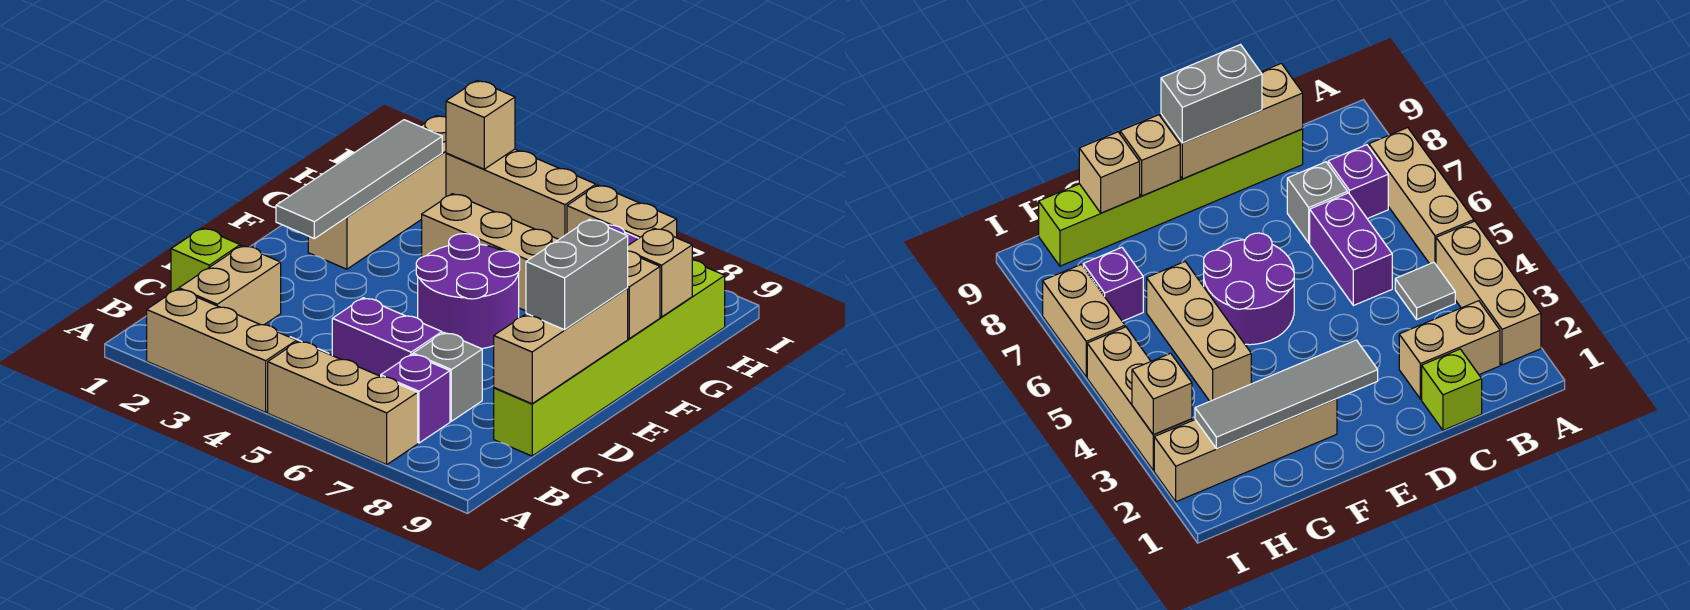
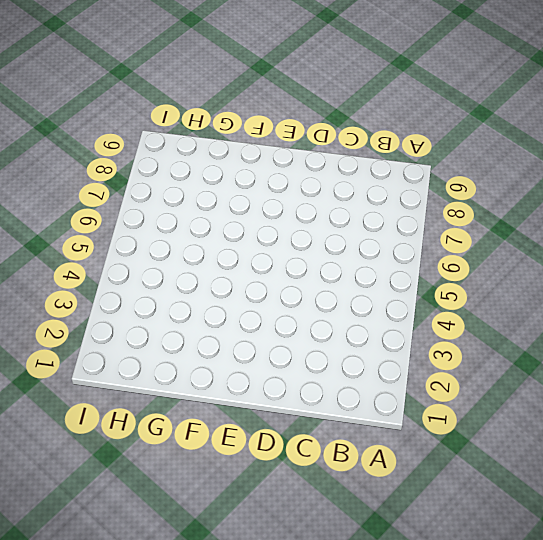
none -> tan 1x3 brick [147,289,297,412]
none -> tan 1x3 brick [268,341,418,465]
none -> tan 1x2 brick [179,246,281,325]

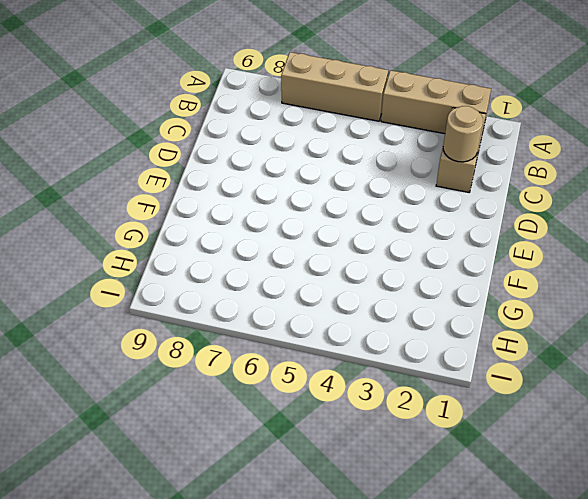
tan 1x1 round brick [443,106,483,162] -> none
none -> grey 1x1 tile [1395,262,1455,319]
none -> purple 1x1 brick [381,354,450,443]
none -> lime 1x1 brick [171,228,240,292]

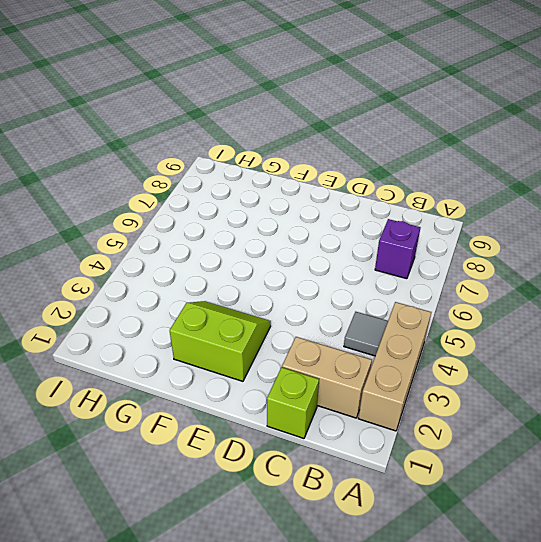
lime 2x2 slope [170,301,271,381] -> tan 1x4 brick [308,115,446,269]
none -> tan 1x3 brick [268,341,418,465]
none -> purple 1x2 brick [332,298,442,376]
none -> grey 1x1 brick [413,333,482,421]

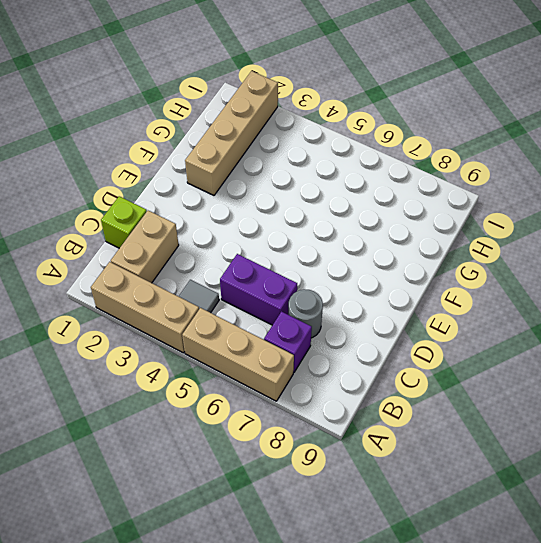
grey 1x1 round brick [288,289,323,338] -> grey 1x1 brick [413,333,482,421]
none -> lime 1x6 brick [494,260,725,456]
none -> purple 2x2 round brick [416,234,520,349]
none -> tan 1x3 brick [422,194,559,311]

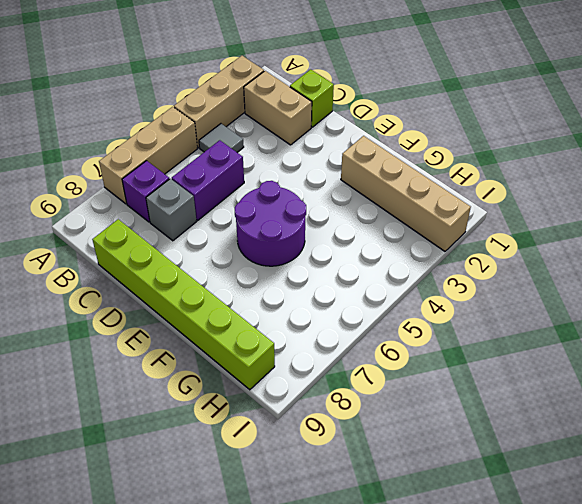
none -> tan 1x3 brick [422,194,559,311]
none -> purple 1x1 brick [1083,247,1143,321]
none -> tan 1x3 brick [446,149,596,239]

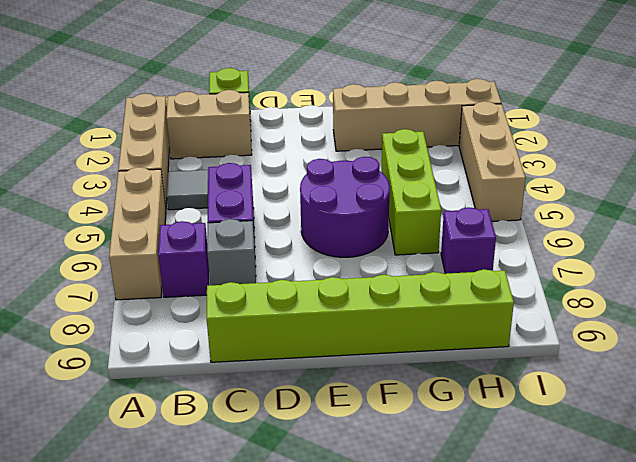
lime 1x3 brick [382,129,441,255] -> tan 1x3 brick [422,194,559,311]
none -> tan 1x2 brick [567,185,677,238]
none -> tan 1x3 brick [494,288,628,404]
none -> grey 1x4 tile [276,120,442,239]

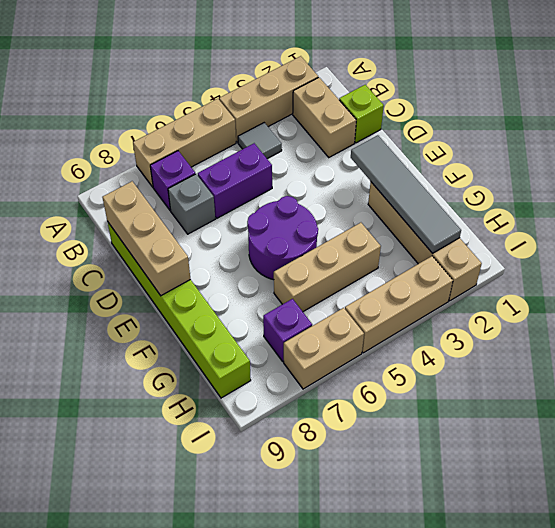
none -> tan 1x1 brick [628,251,660,339]
none -> tan 1x1 brick [628,228,692,317]
none -> tan 1x1 brick [446,81,515,169]

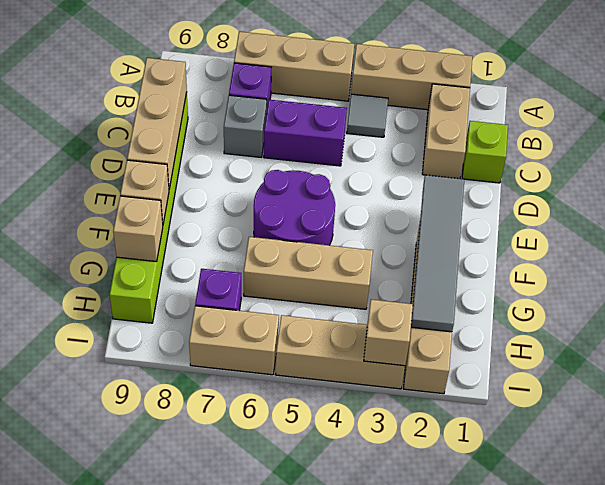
none -> grey 1x2 brick [526,219,628,330]

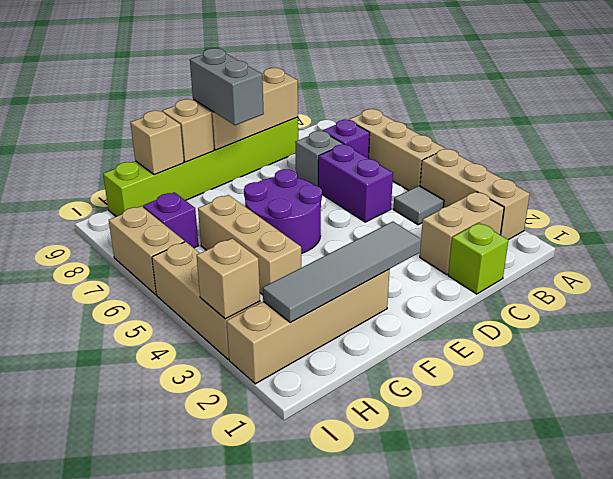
grey 1x2 brick [190,48,264,125] -> grey 1x2 brick turned to [526,219,628,330]

